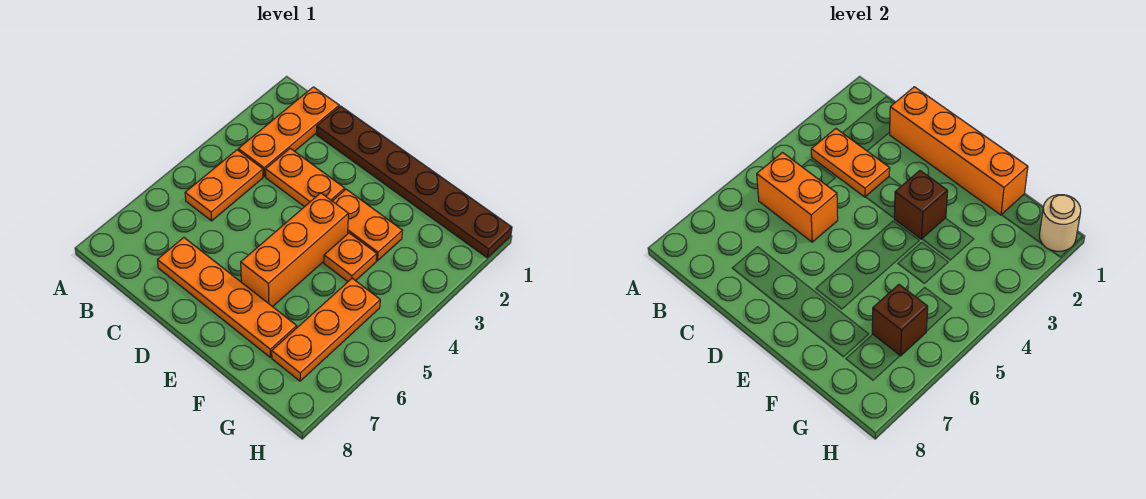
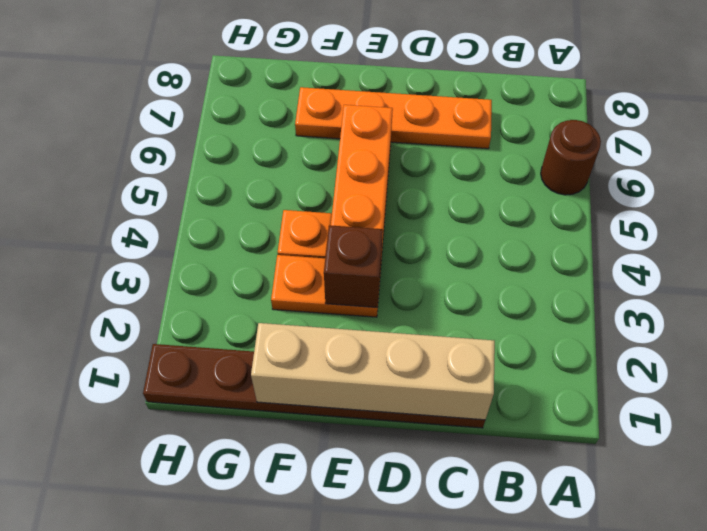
brown 1x1 round brick [541,120,601,195] -> none
tan 1x4 brick [251,323,495,420] -> orange 1x4 brick [890,87,1028,215]
none -> orange 1x3 plate [238,87,339,177]
none -> orange 1x2 plate [185,150,263,221]
none -> orange 1x2 plate [266,148,345,207]

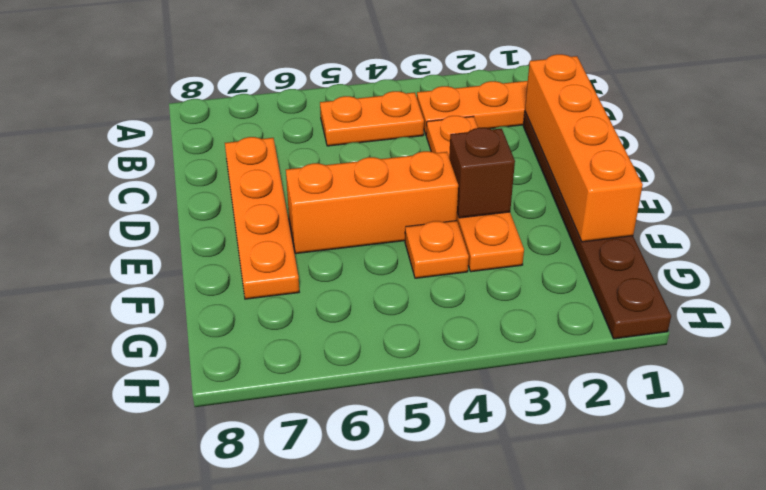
none -> orange 1x3 plate [272,278,380,381]
none -> orange 1x2 plate [811,129,890,197]
none -> orange 1x2 brick [757,153,838,242]

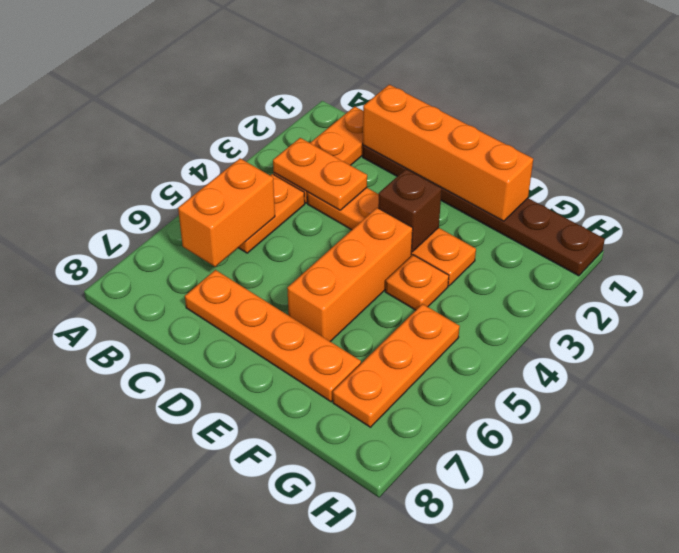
orange 1x2 brick [178,159,275,267] -> orange 1x2 brick turned to [757,153,838,242]
none -> brown 1x1 brick [872,285,928,356]
none -> tan 1x1 round brick [1039,195,1081,251]

